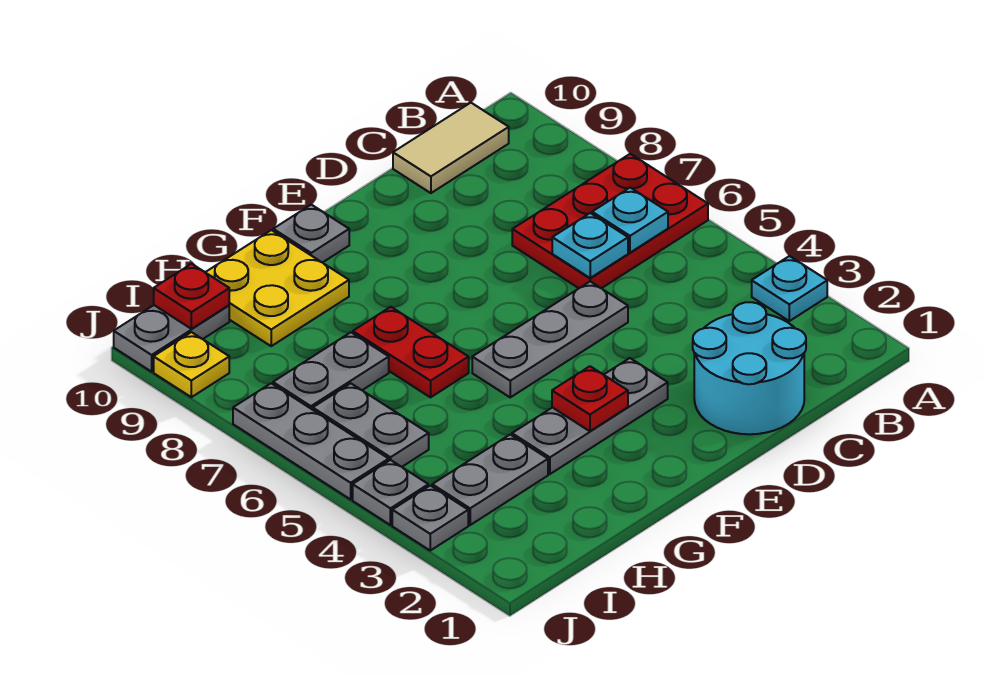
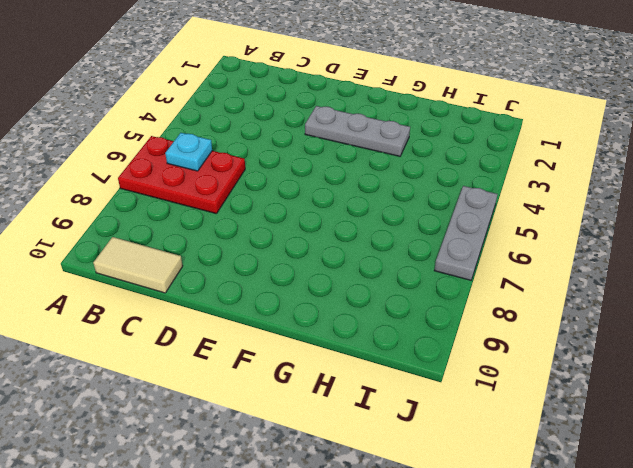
none -> cyan 1x1 plate [752,256,827,321]
none -> cyan 2x2 round brick [693,302,806,434]
none -> grey 1x3 plate [472,281,628,397]

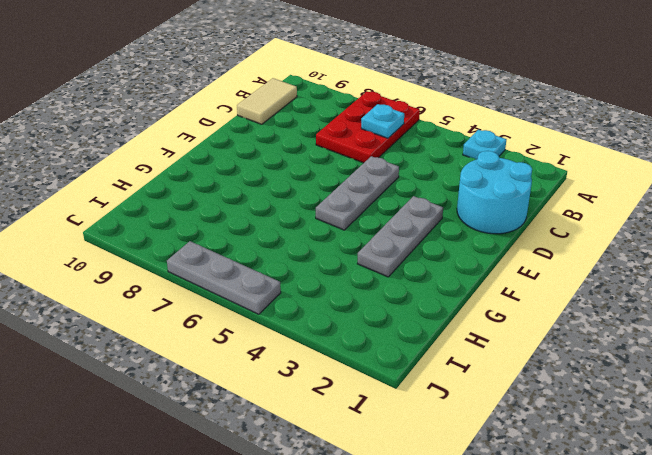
none -> grey 1x1 plate [273,205,349,263]
none -> red 1x2 plate [353,307,469,397]
none -> yellow 2x2 plate [205,230,349,346]

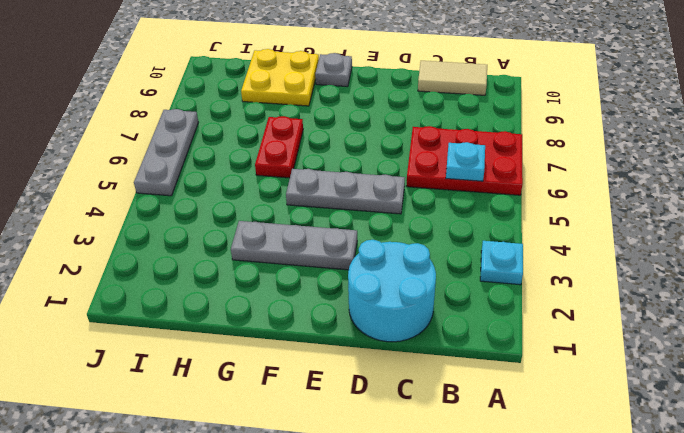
none -> grey 1x2 plate [432,435,548,525]
none -> grey 1x2 plate [273,332,389,410]
none -> grey 1x2 plate [313,383,429,467]

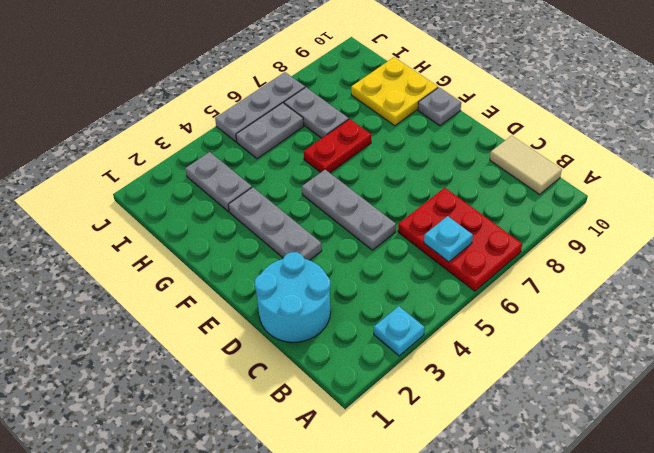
none -> grey 1x2 plate [114,305,229,372]
none -> grey 1x1 plate [392,486,468,550]
none -> grey 1x1 plate [353,460,428,525]

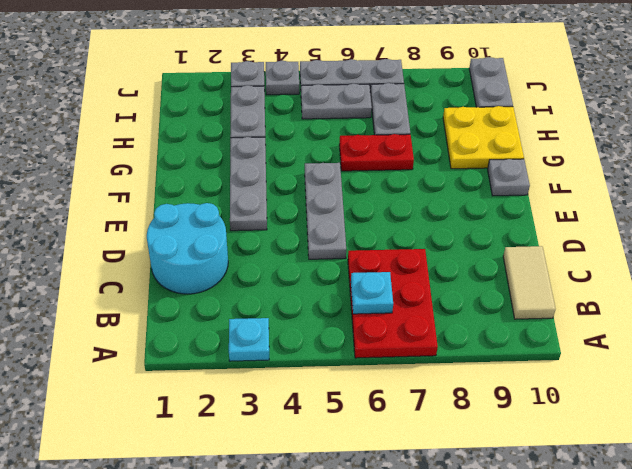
none -> yellow 1x1 plate [154,332,229,397]
none -> cyan 1x1 plate [552,213,628,278]
none -> red 1x1 plate [552,366,628,431]

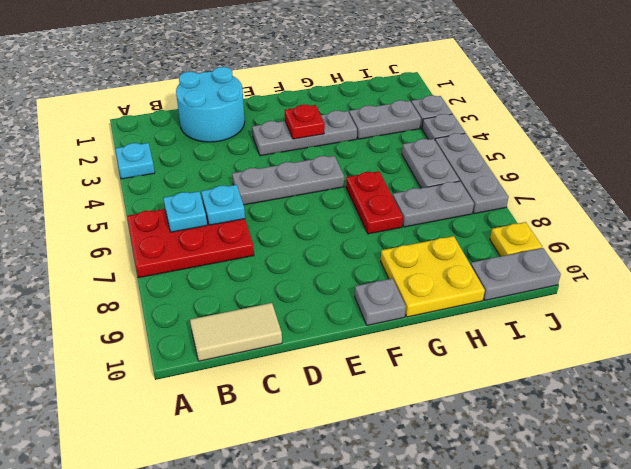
none -> red 1x1 plate [154,264,229,329]

